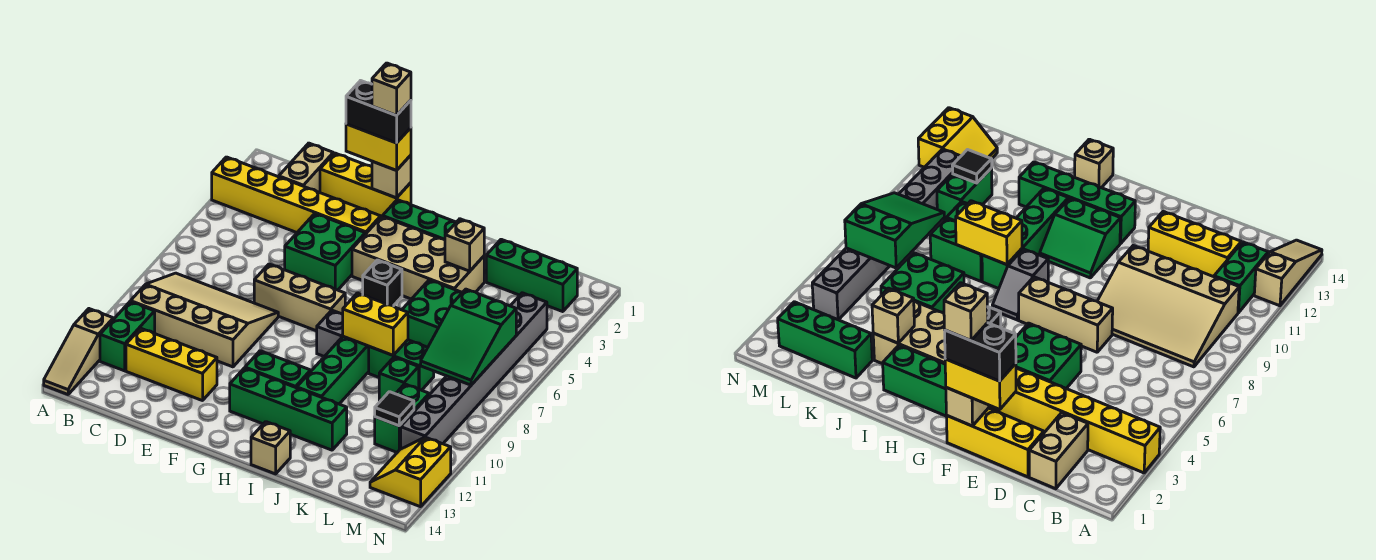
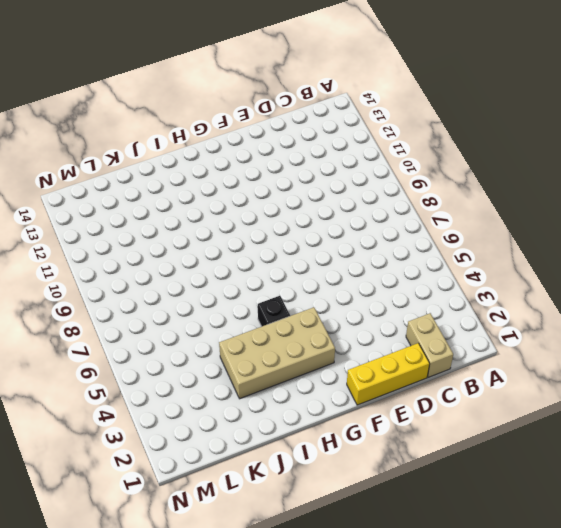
none -> yellow 1x6 brick [212,157,381,234]
none -> tan 1x3 slope [44,309,113,394]
none -> tan 3x4 slope [131,273,278,367]
none -> green 1x2 brick [100,302,155,371]

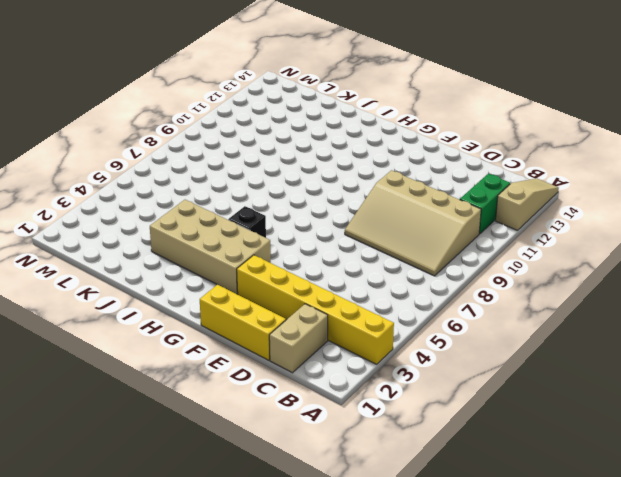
none -> yellow 1x3 brick [126,328,217,401]
none -> green 2x2 brick [285,214,365,290]
none -> tan 1x3 brick [254,264,345,331]
none -> green 1x3 brick [383,200,456,240]

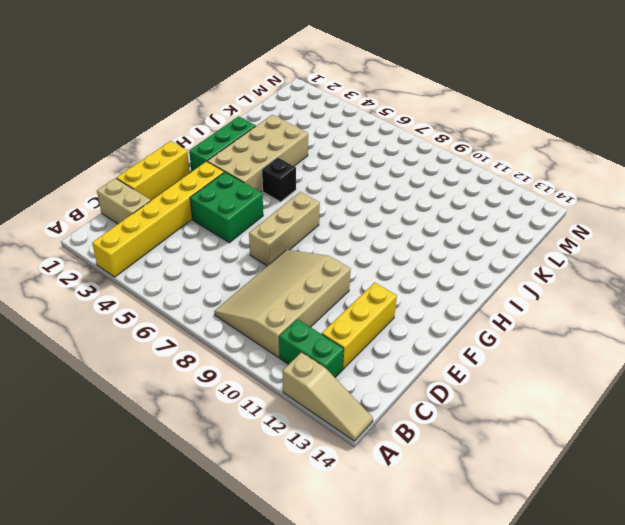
none -> green 2x2 slope [245,351,312,388]
none -> green 1x4 brick [230,368,347,450]
none -> grey 1x2 slope [317,310,343,357]
none -> green 1x4 brick [297,336,369,404]

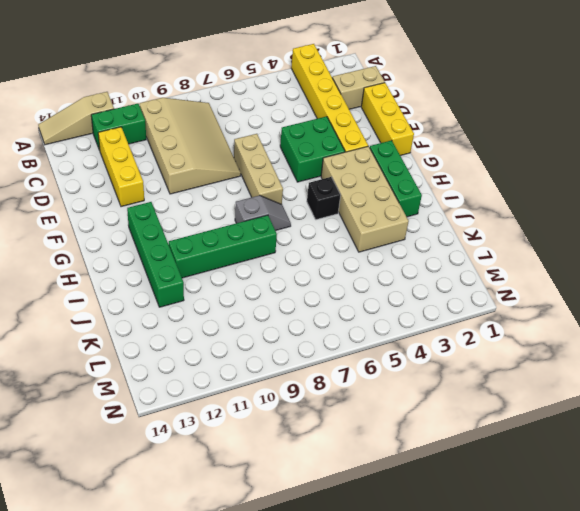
none -> green 2x2 slope [245,351,312,388]
none -> tan 1x1 brick [251,422,290,474]
none -> green 2x2 brick [402,280,462,347]
none -> green 1x2 brick [369,340,434,390]

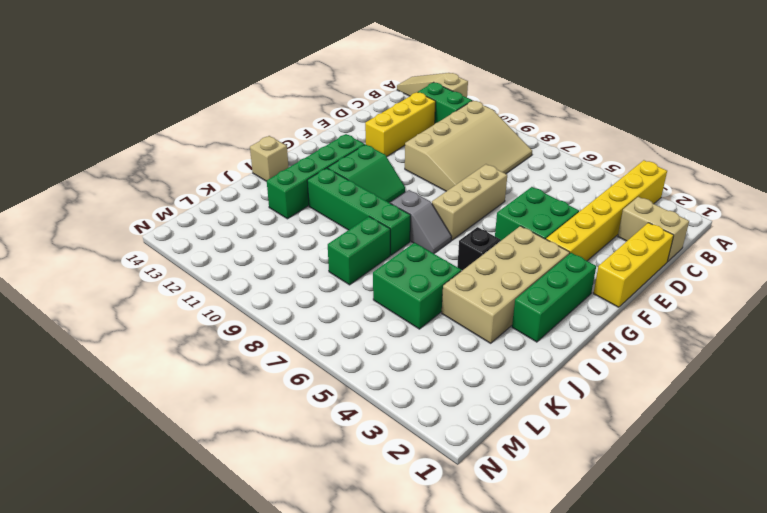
none -> green 1x3 brick [486,239,577,312]
none -> green 1x1 brick [379,357,419,401]
none -> green 1x2 brick [375,384,429,452]
none -> grey 1x8 brick [401,293,547,449]

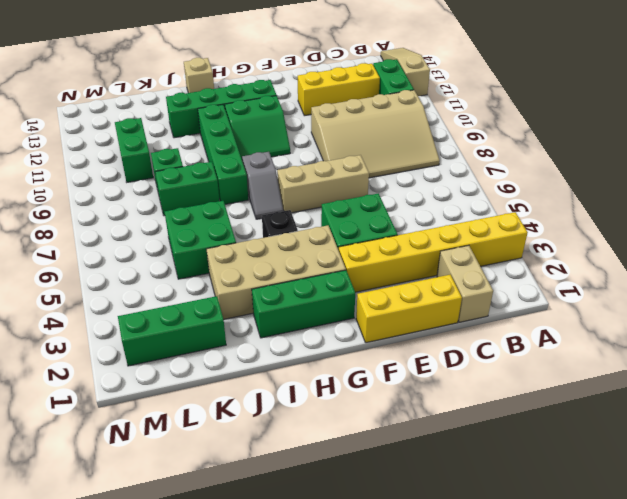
none -> grey 1x8 brick [401,293,547,449]
none -> yellow 2x2 slope [370,437,451,507]
none -> tan 1x1 brick [372,155,411,198]
none -> yellow 1x2 brick [343,293,408,355]

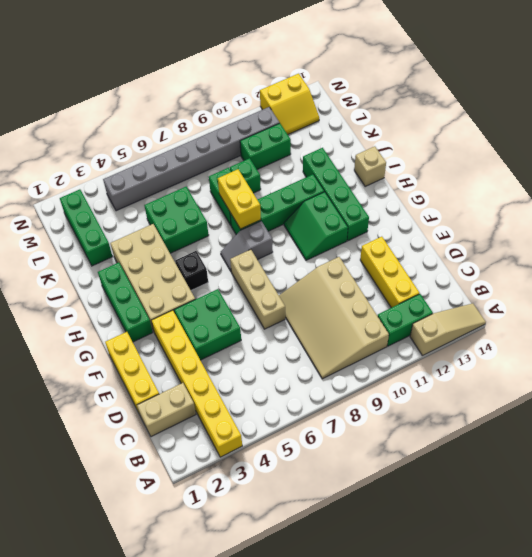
none -> tan 1x1 brick [372,155,411,198]
none -> tan 1x1 brick [445,219,484,271]
none -> green 2x3 slope [421,289,516,385]
none -> black 1x1 tile [375,392,414,426]

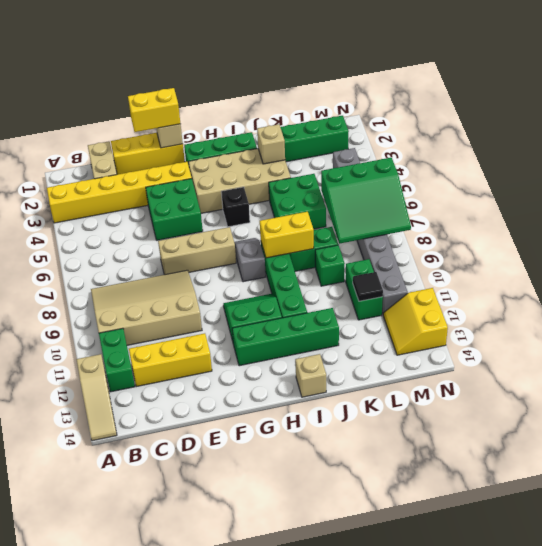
green 3x3 slope [321,158,411,244] -> green 2x3 slope [421,289,516,385]
none -> black 1x2 brick [346,81,411,143]
none -> tan 1x1 brick [372,63,411,116]

